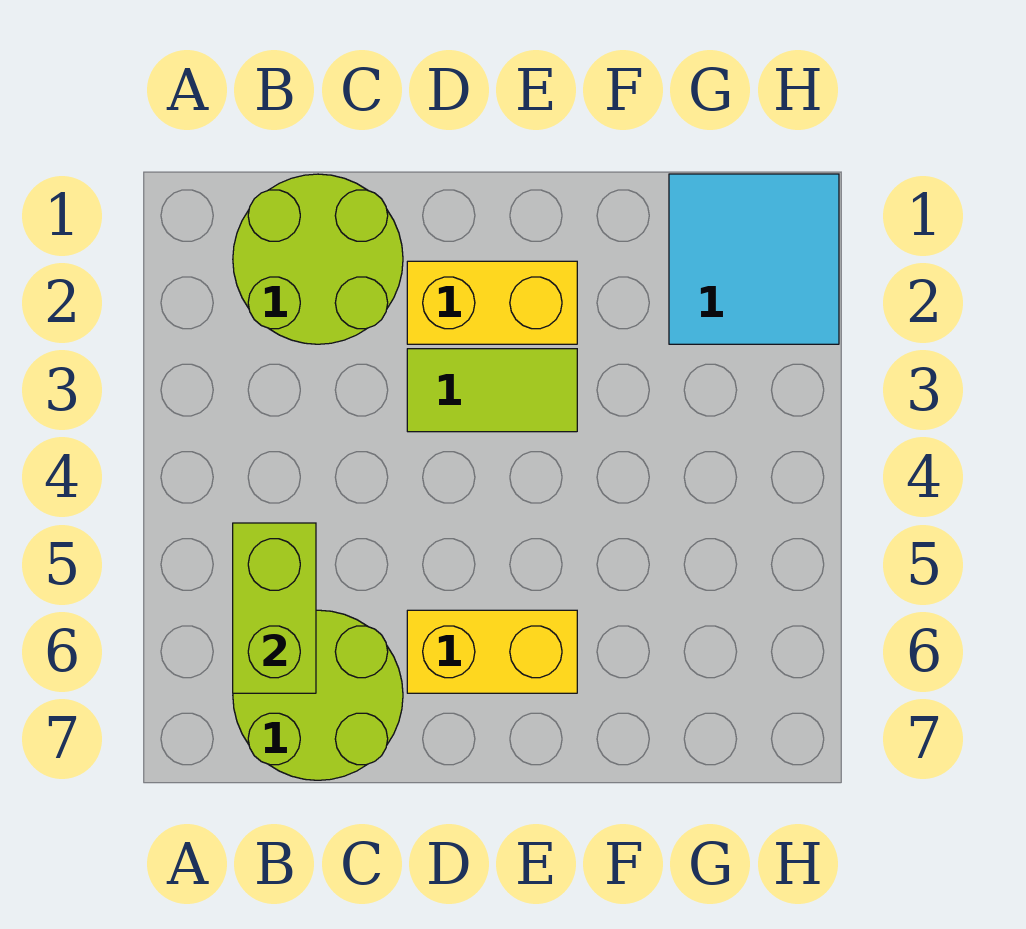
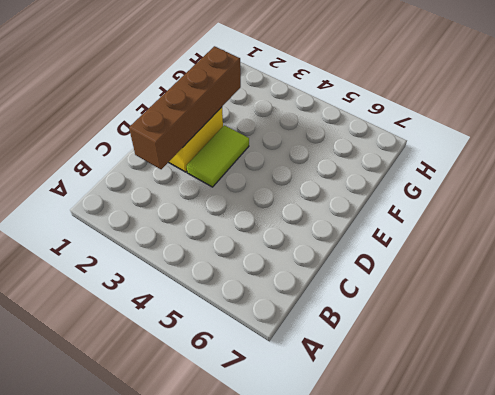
brown 1x4 brick [129,46,241,169] -> none
none -> lime 2x2 round brick [233,174,403,344]
none -> lime 2x2 round brick [233,610,403,780]

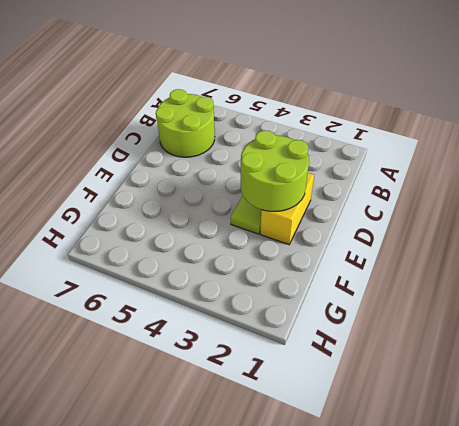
lime 2x2 round brick [241,130,309,211] -> lime 2x2 round brick moved to [233,174,403,344]
none -> yellow 1x2 brick [407,610,577,693]
none -> cyan 2x2 tile [669,174,839,344]

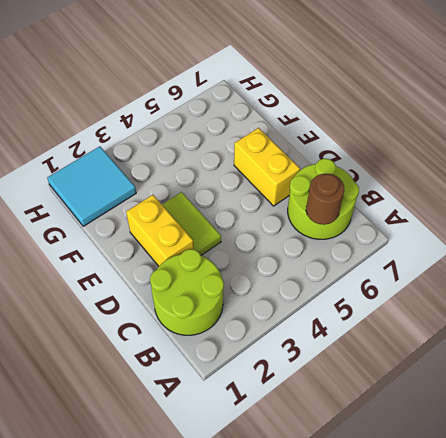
brown 1x1 round brick [306,173,344,225] -> lime 1x2 brick [233,523,316,693]

